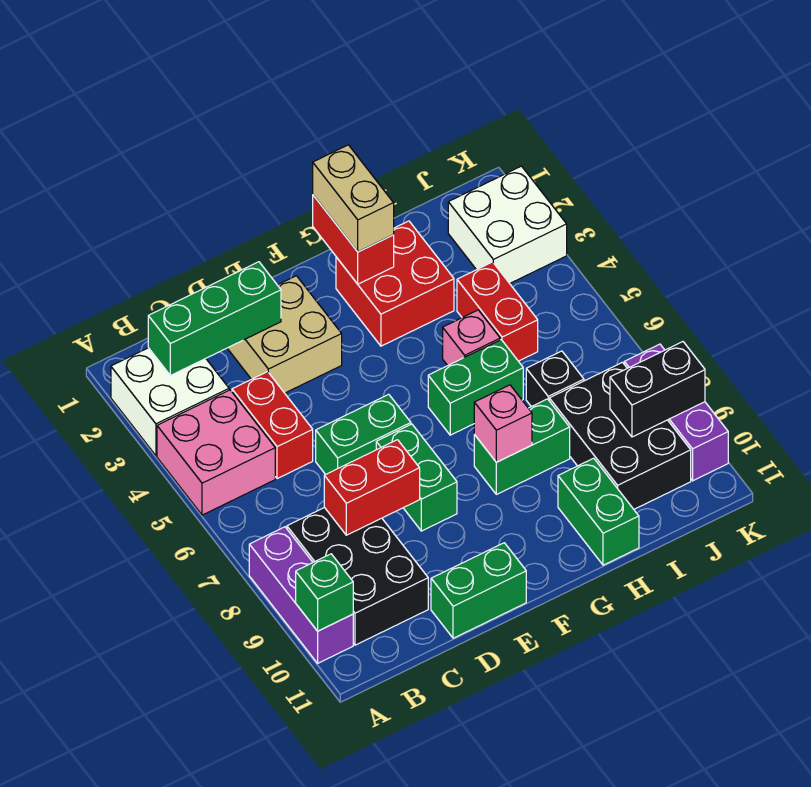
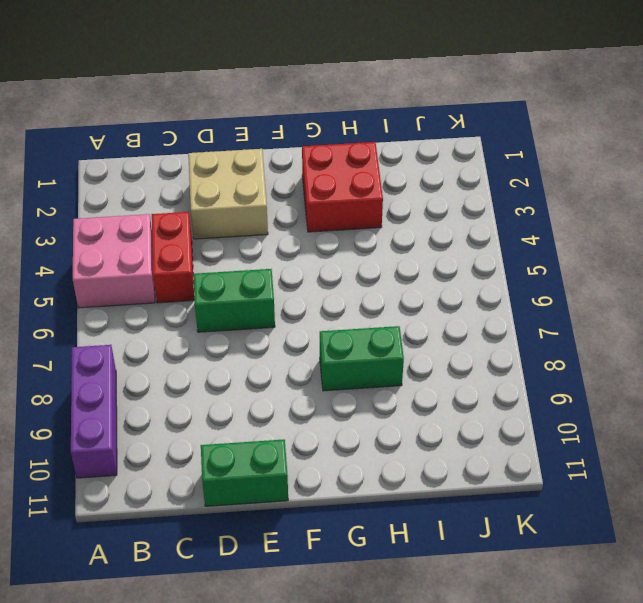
none -> white 2x2 brick [111,348,229,456]
none -> black 2x3 brick [287,507,428,645]
none -> green 1x2 brick [376,424,457,531]

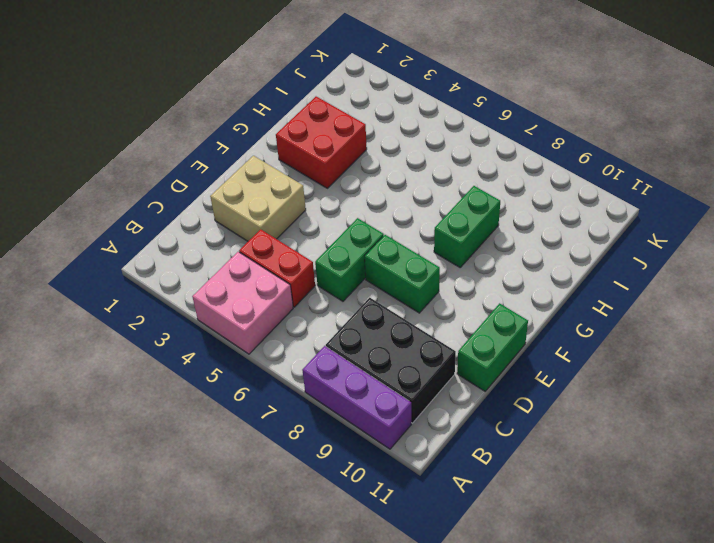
none -> white 2x2 brick [111,348,229,456]
none -> green 1x2 brick [428,340,523,435]
none -> pink 1x1 brick [443,310,500,365]

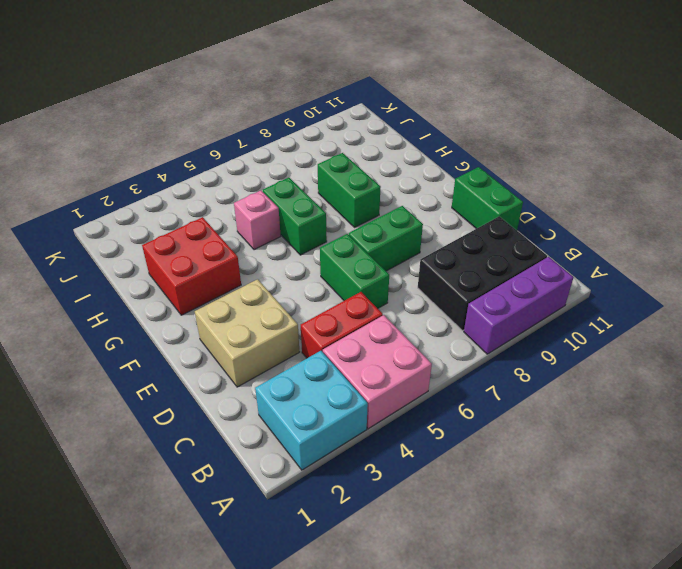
cyan 2x2 brick [255,351,368,470] -> white 2x2 brick [111,348,229,456]
none -> green 1x2 brick [558,458,639,565]
none -> red 1x2 brick [457,262,538,361]
none -> black 1x1 brick [526,351,584,407]

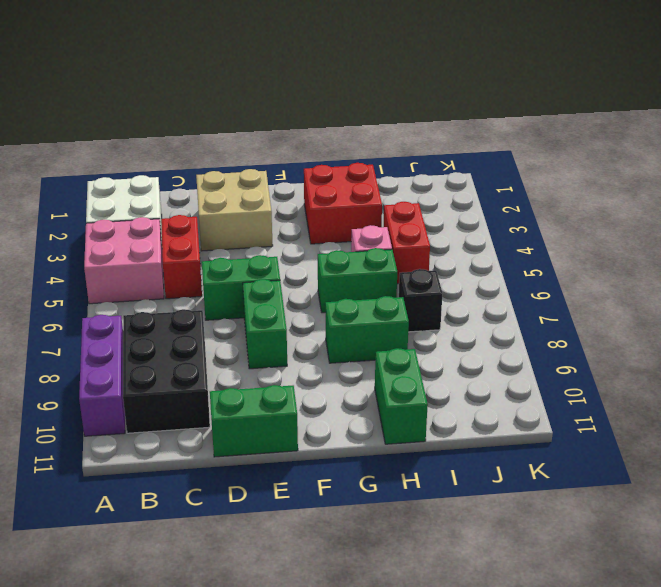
none -> black 2x3 brick [549,362,691,509]
none -> white 2x2 brick [448,166,567,283]
none -> purple 1x3 brick [624,344,728,481]

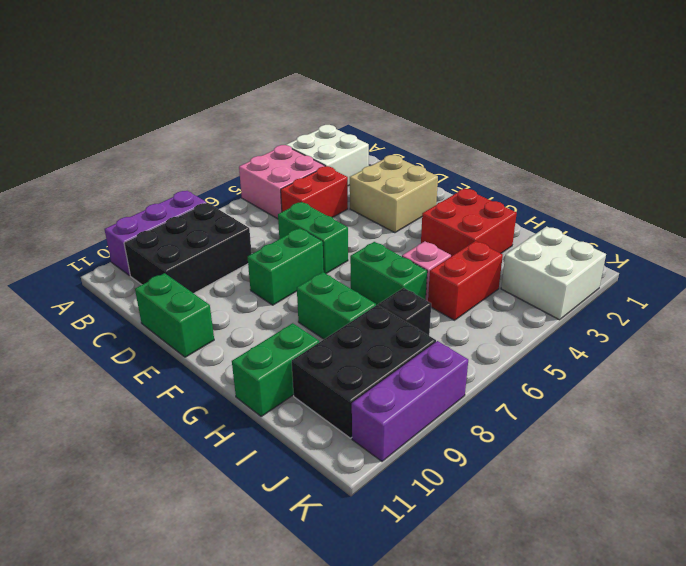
none -> green 1x1 brick [296,554,353,631]
none -> green 1x3 brick [148,262,281,375]
none -> red 1x2 brick [324,440,420,535]

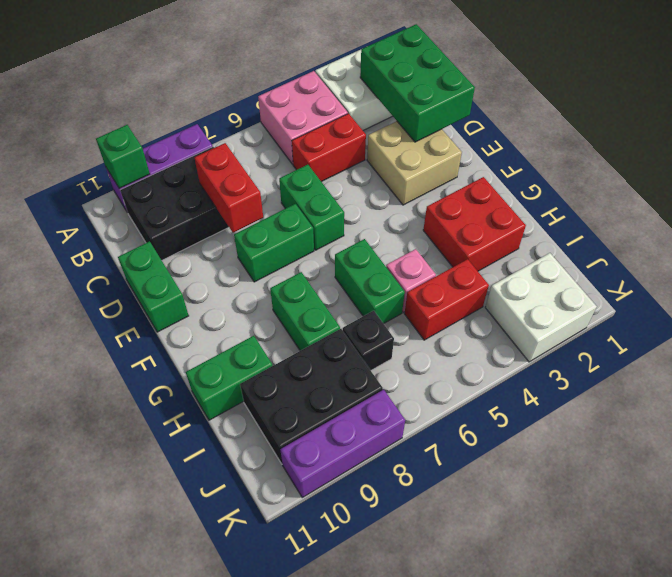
green 2x3 brick [360,24,475,142] -> green 1x3 brick [148,262,281,375]
none -> red 1x2 brick [313,195,394,284]
none -> pink 1x1 brick [474,385,532,462]
none -> black 1x2 brick [610,342,705,437]

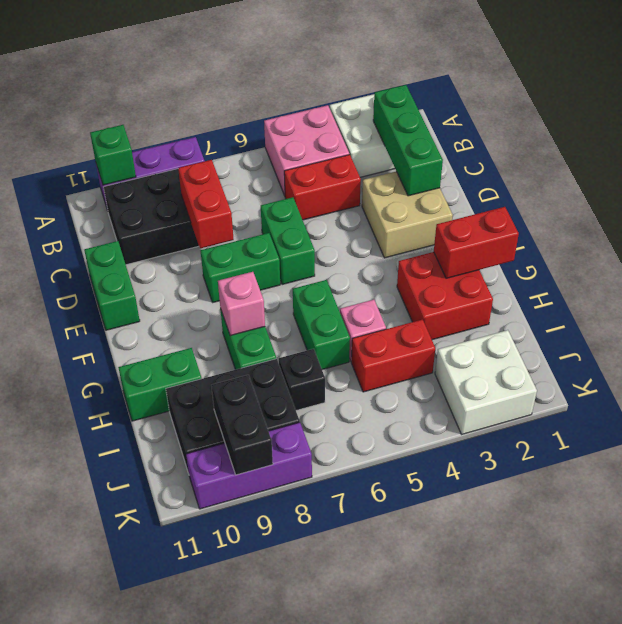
none -> tan 1x2 brick [313,145,394,252]

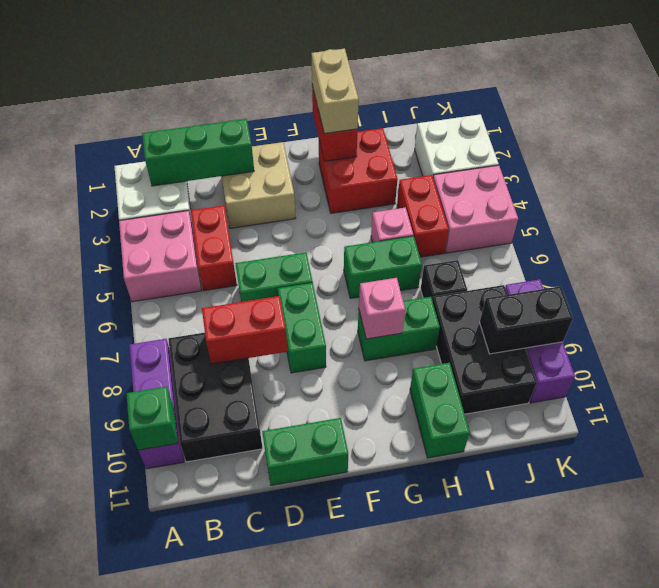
pink 2x2 brick [433,165,518,253] -> none

